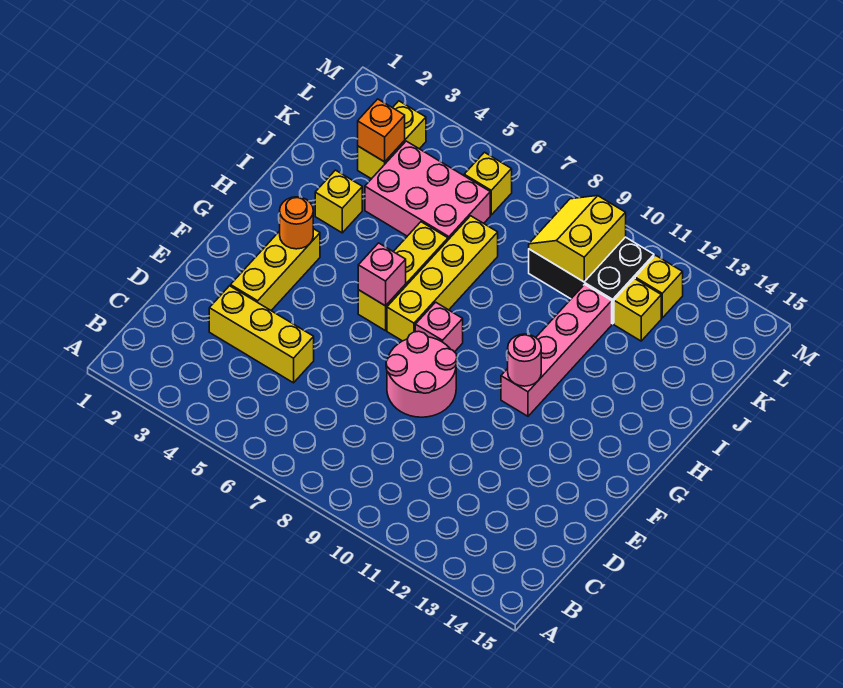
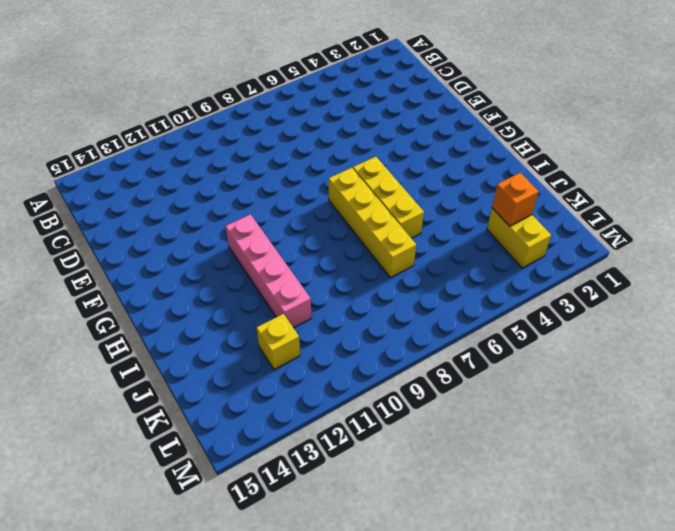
none -> yellow 1x3 brick [209,286,314,383]
none -> yellow 1x3 brick [231,229,320,310]
none -> pink 2x2 round brick [386,331,457,417]

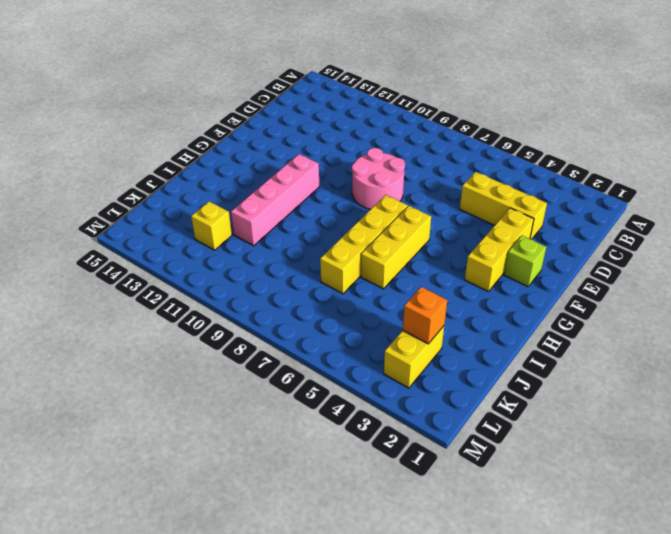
lime 1x1 brick [504,236,546,287] -> none
none -> pink 1x1 brick [415,302,463,352]
none -> yellow 1x1 brick [315,170,362,233]
none -> pink 2x3 brick [365,141,490,240]

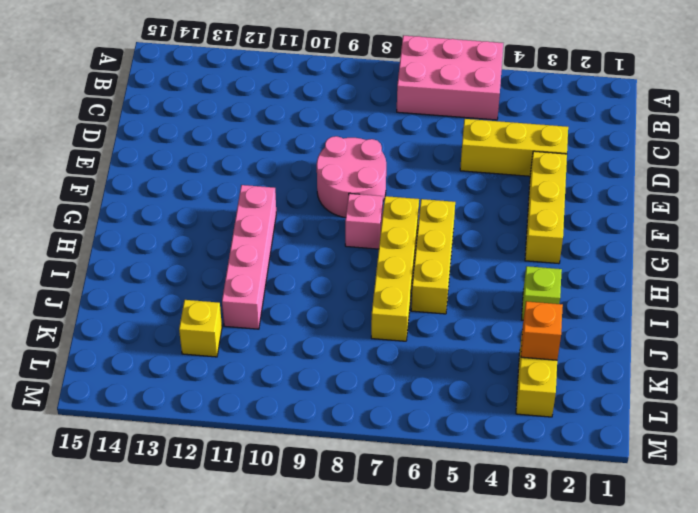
pink 2x3 brick [397,35,503,120] -> pink 2x3 brick moved to [365,141,490,240]
lime 1x1 brick [522,266,562,320] -> yellow 1x1 brick [315,170,362,233]
none -> black 2x3 brick [529,237,654,324]
none -> yellow 1x1 brick [464,152,512,215]
none -> yellow 1x1 brick [635,255,683,318]

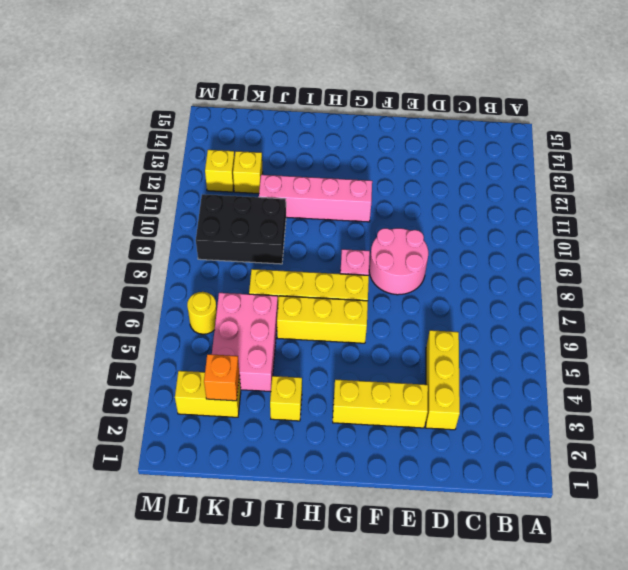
black 2x3 brick [196,194,286,264] -> black 2x3 brick turned to [529,237,654,324]
yellow 1x1 round brick [187,292,217,334] -> yellow 1x1 brick [464,152,512,215]
none -> orange 1x1 round brick [280,197,313,249]
none -> pink 1x1 brick [358,243,406,306]
none -> pink 1x1 round brick [508,334,541,386]

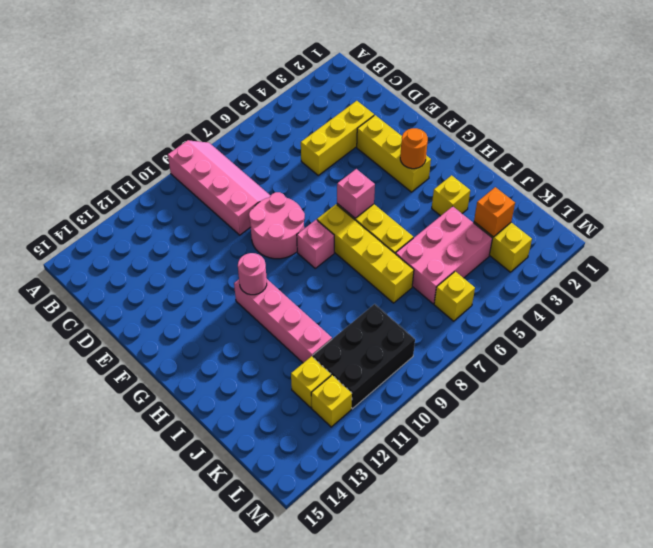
pink 2x4 slope [168,140,271,235] -> none
none -> yellow 2x2 slope [529,196,626,282]

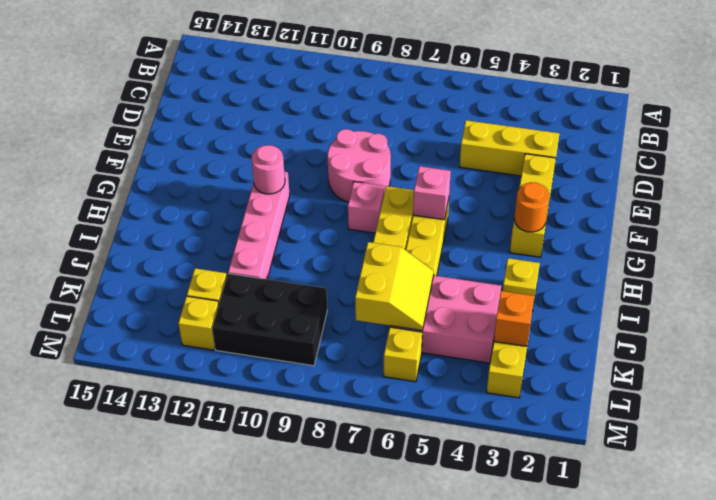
yellow 2x2 slope [355,242,434,331] -> yellow 2x2 slope moved to [529,196,626,282]

